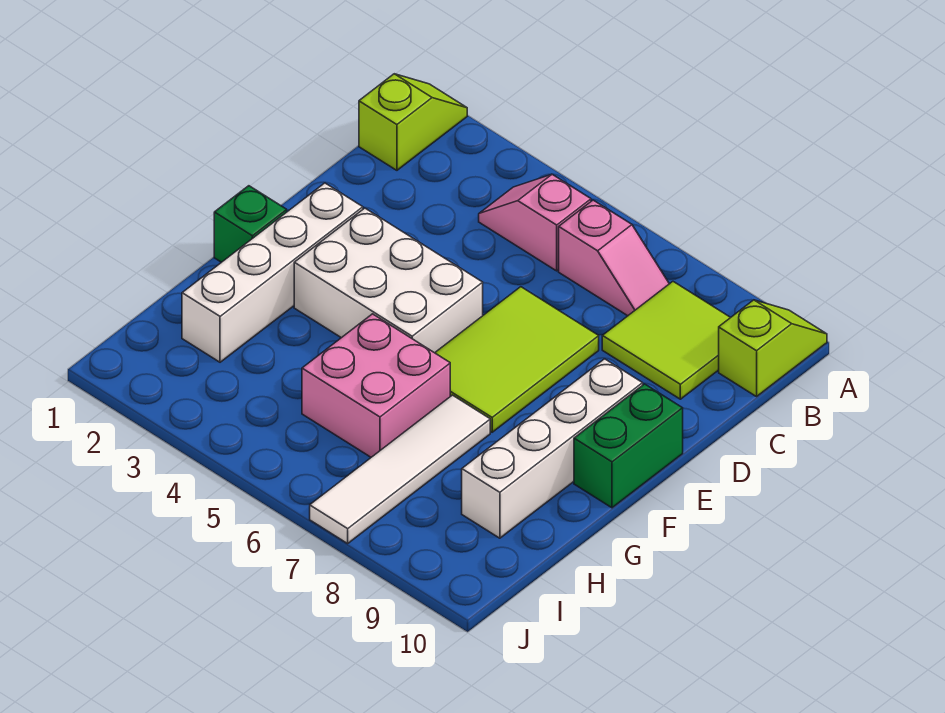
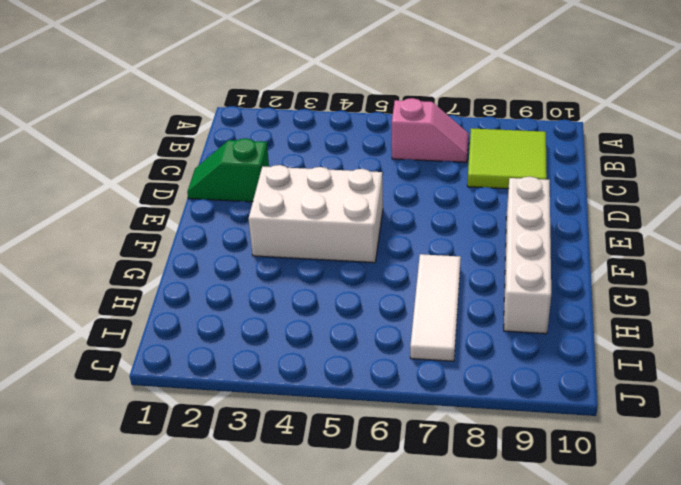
green 1x2 slope [187,138,269,202] -> none
white 1x3 tile [410,254,461,361] -> white 1x4 tile [310,395,490,543]
none -> lime 1x2 slope [359,74,467,170]
none -> lime 1x2 slope [719,300,827,397]
none -> pink 1x2 slope [479,174,591,271]

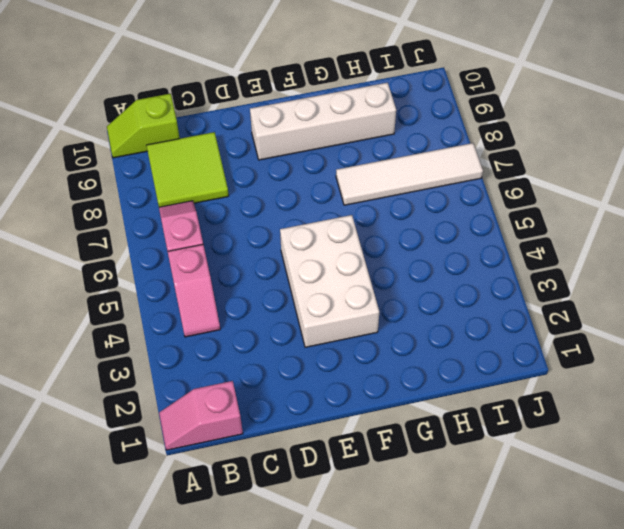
pink 1x2 slope [159,381,243,450] -> lime 1x2 slope [359,74,467,170]
none -> lime 2x3 tile [435,287,599,432]
none -> white 1x4 brick [182,183,363,362]
none -> green 1x2 brick [574,384,683,508]

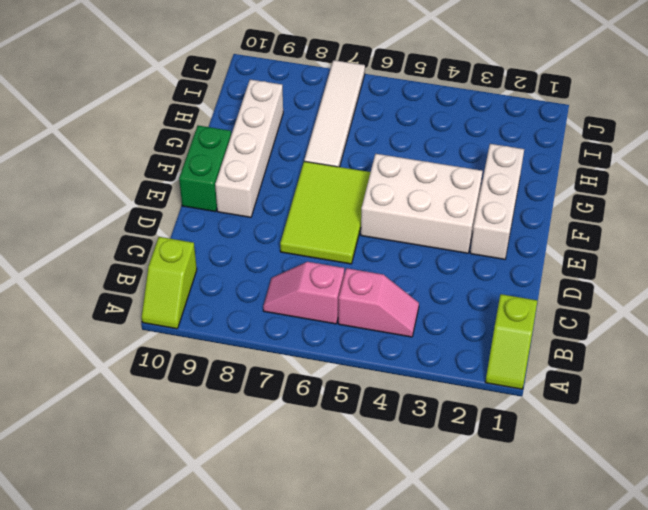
white 1x3 brick [470,144,524,259] -> white 1x4 brick [182,183,363,362]
none -> lime 2x2 tile [602,282,731,399]
none -> green 1x1 brick [214,186,287,262]
none -> pink 2x2 brick [302,314,450,457]

